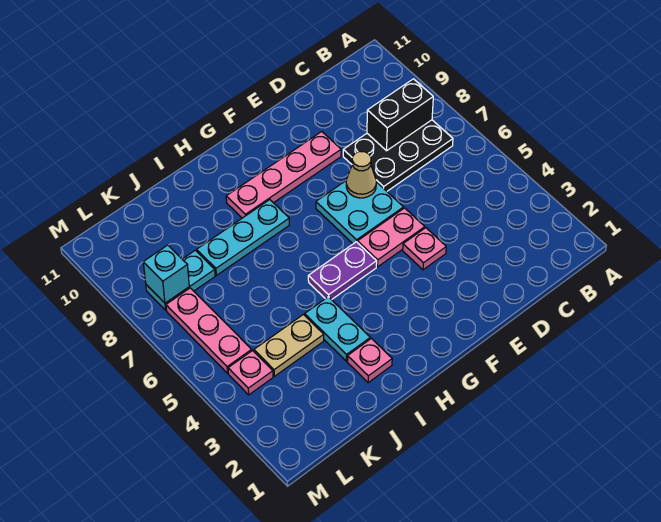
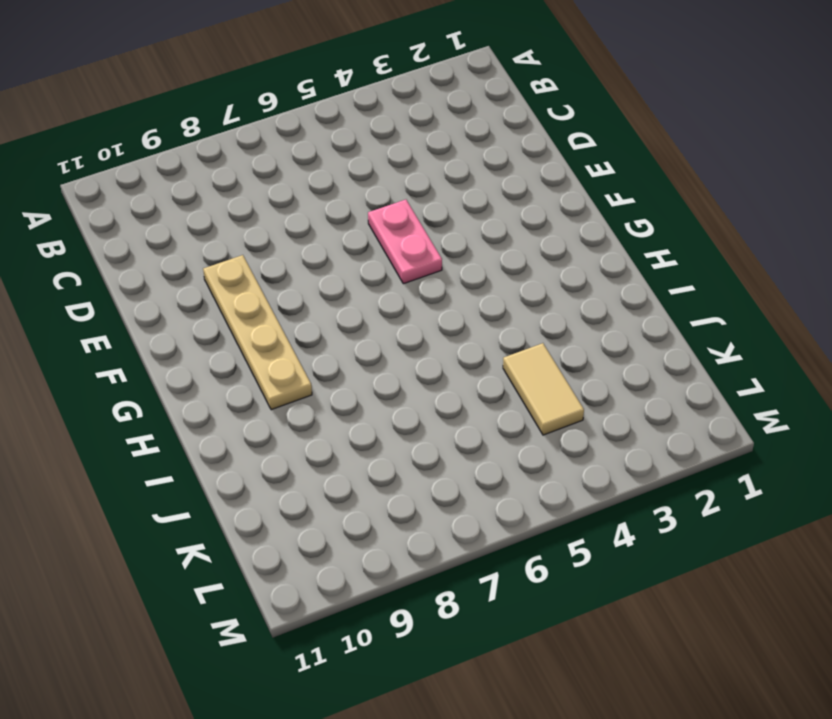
tan 1x4 plate [203,255,312,410] -> pink 1x4 plate [226,132,341,218]
tan 1x2 tile [503,343,584,435] -> tan 1x2 plate [254,315,324,376]
none -> black 2x3 plate [343,120,453,191]
none -> pink 1x1 plate [403,228,446,270]
none -> cyan 2x2 plate [316,181,404,244]

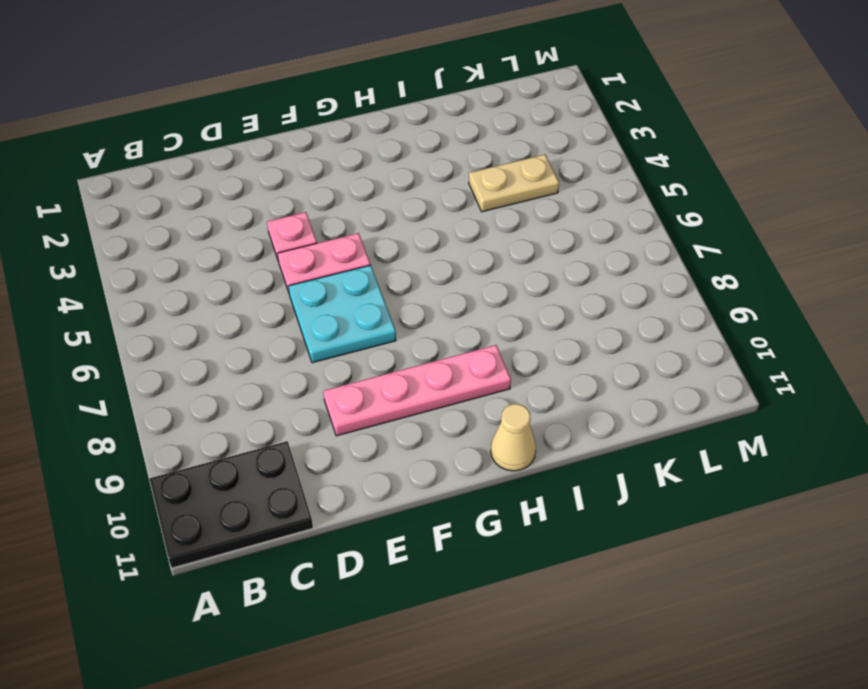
black 2x3 plate [150,441,313,568] -> black 2x3 plate moved to [343,120,453,191]
tan 1x1 cone [491,404,536,471] -> tan 1x1 cone moved to [346,152,376,198]
none -> purple 1x2 plate [308,242,377,300]
none -> cyan 1x3 plate [197,200,289,275]
none -> pink 1x1 plate [347,339,392,383]

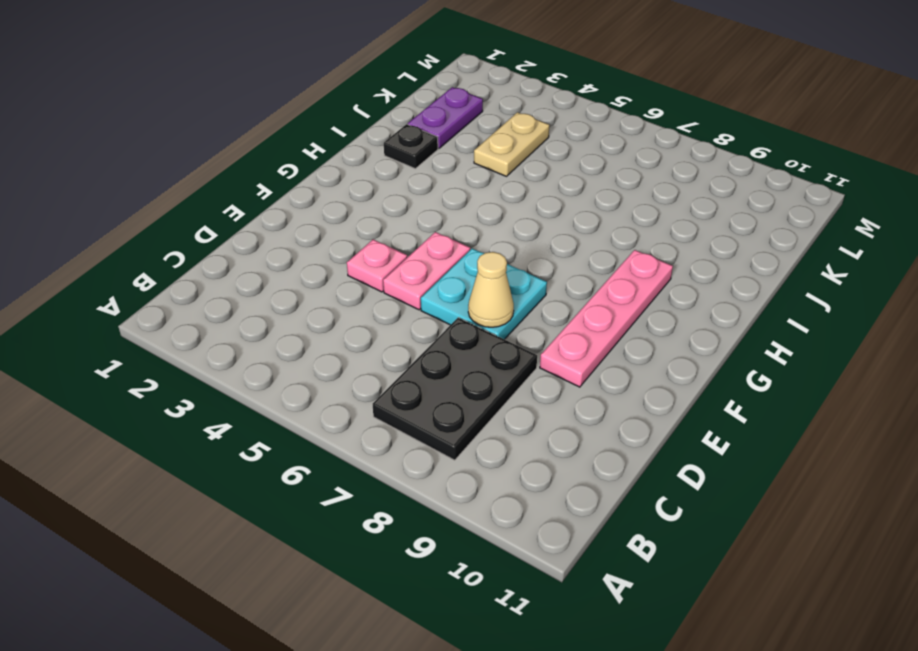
black 1x1 plate [384,124,438,169] -> pink 1x1 plate [347,339,392,383]
purple 1x2 plate [408,87,483,149] -> purple 1x2 plate moved to [308,242,377,300]
none -> cyan 1x3 plate [197,200,289,275]
none -> cyan 1x2 plate [305,297,370,361]
none -> cyan 1x2 plate [146,250,215,310]

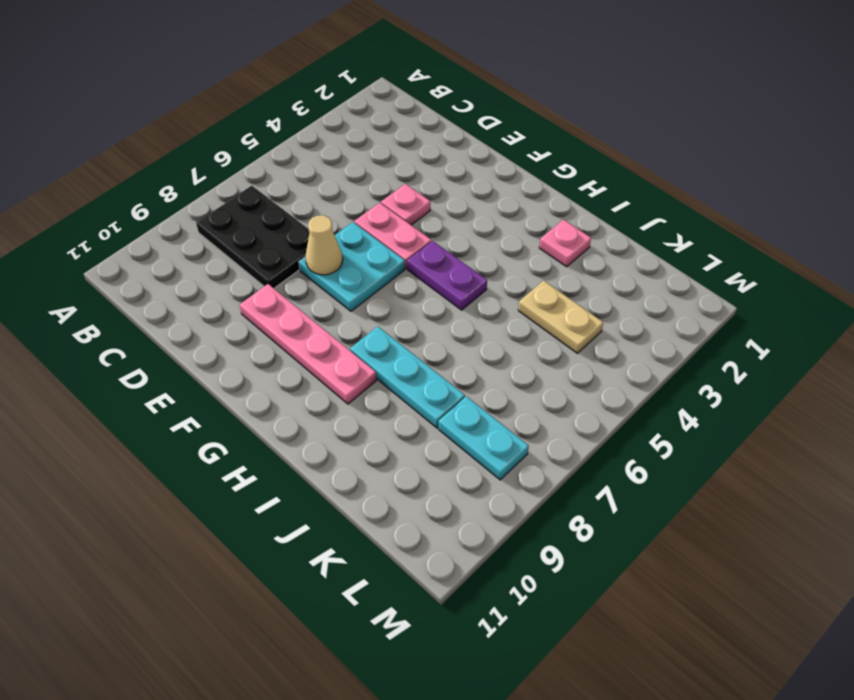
none -> cyan 1x2 plate [305,297,370,361]
none -> pink 1x1 plate [228,351,273,395]
none -> pink 1x3 plate [166,288,252,373]

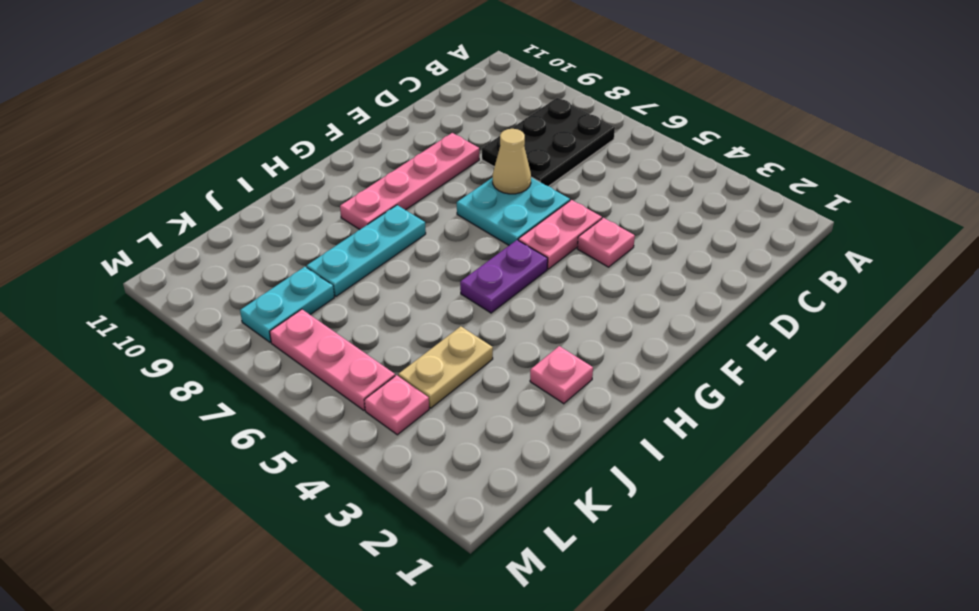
none -> cyan 1x2 plate [305,297,370,361]
none -> black 1x2 brick [367,79,433,151]
none -> cyan 1x1 brick [143,245,189,303]

